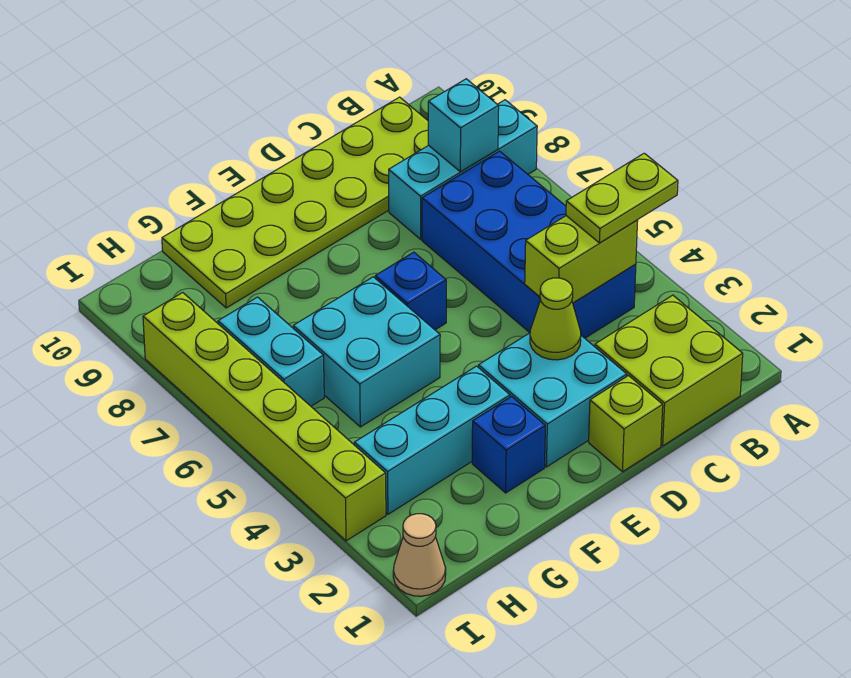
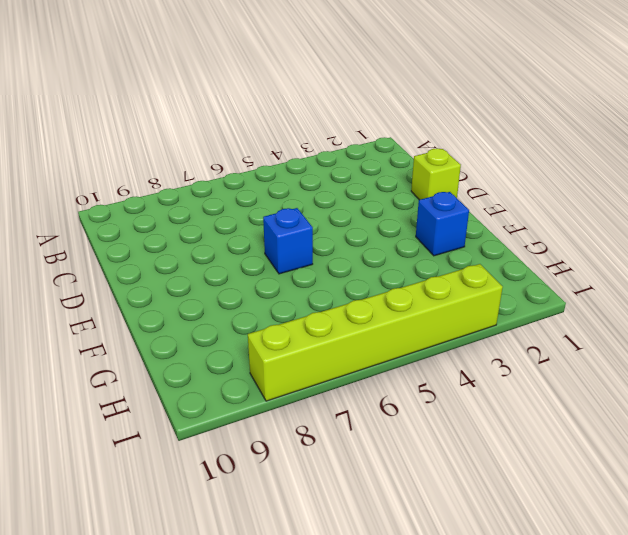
none -> cyan 1x3 brick [389,100,537,239]
none -> lime 2x2 brick [595,295,743,446]
none -> blue 2x4 brick [422,151,636,338]

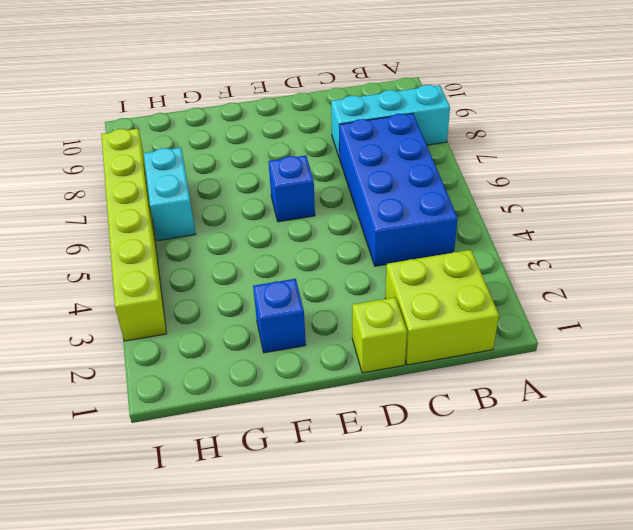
none -> lime 2x6 plate [162,97,428,308]
none -> cyan 2x2 brick [479,333,627,467]
none -> cyan 1x3 brick [354,366,510,514]

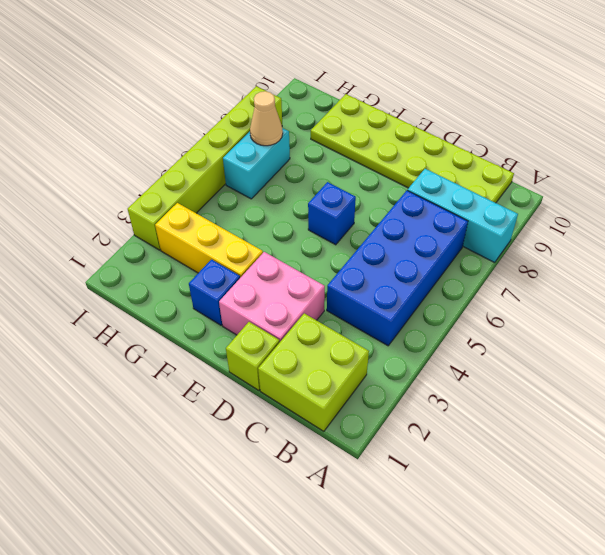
pink 2x2 brick [219,252,325,341] -> cyan 2x2 brick [479,333,627,467]
yellow 1x3 brick [155,203,263,278] -> cyan 1x3 brick [354,366,510,514]
tan 1x1 cone [250,91,283,146] -> tan 1x1 cone moved to [393,514,446,596]
none -> cyan 2x2 brick [293,277,440,427]
none -> lime 1x2 brick [525,216,638,303]
none -> cyan 1x1 brick [428,79,499,172]

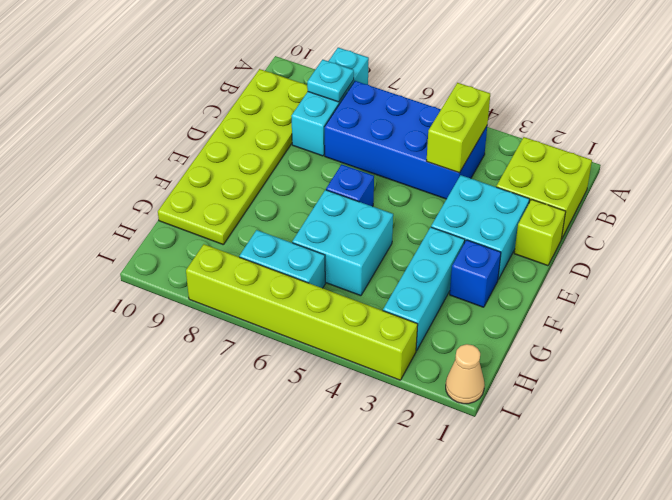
cyan 1x1 plate [307,60,354,102] -> cyan 1x1 brick [428,79,499,172]
none -> lime 1x1 cone [530,278,581,360]
none -> lime 1x2 plate [566,153,678,243]

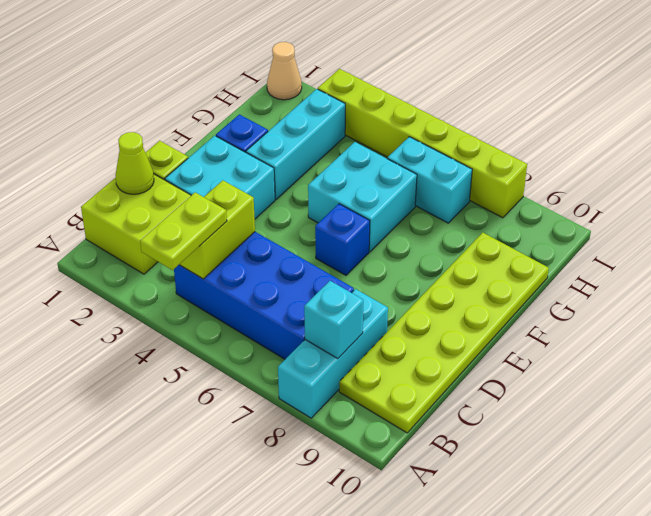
lime 1x1 cone [115,132,154,194] -> lime 1x1 cone moved to [530,278,581,360]

